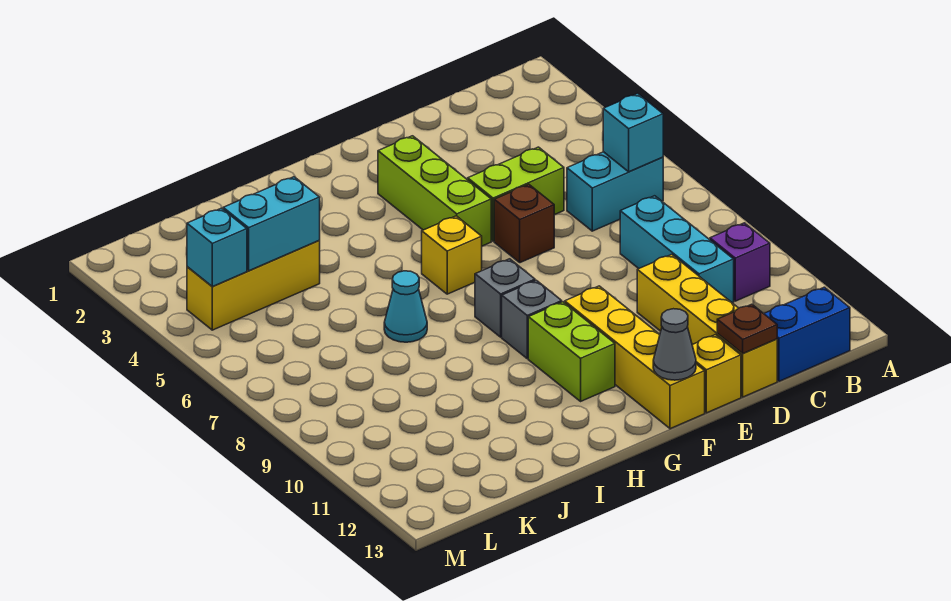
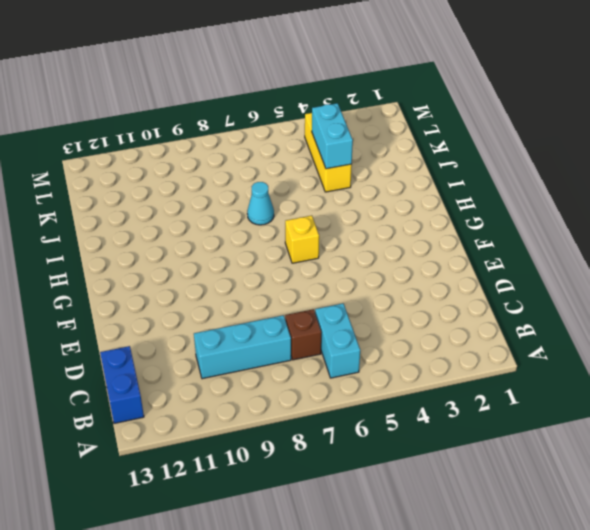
brown 1x1 brick [285,309,321,360] -> brown 1x1 brick moved to [494,184,554,263]
none -> purple 1x1 brick [710,223,770,301]
none -> lime 1x2 brick [468,147,564,241]
none -> yellow 1x4 brick [637,255,777,397]

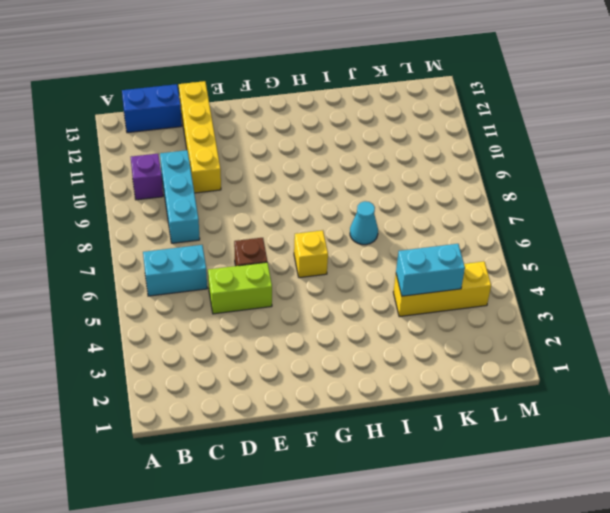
none -> yellow 1x1 brick [692,335,741,413]
none -> lime 1x3 brick [378,136,491,246]
none -> yellow 1x4 brick [565,286,705,429]

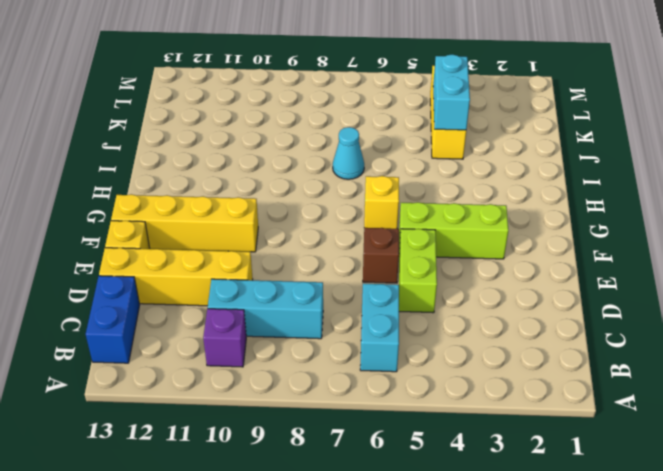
none -> grey 1x1 brick [475,259,535,337]
none -> grey 1x1 brick [502,280,562,358]
none -> lime 1x2 brick [528,302,615,401]

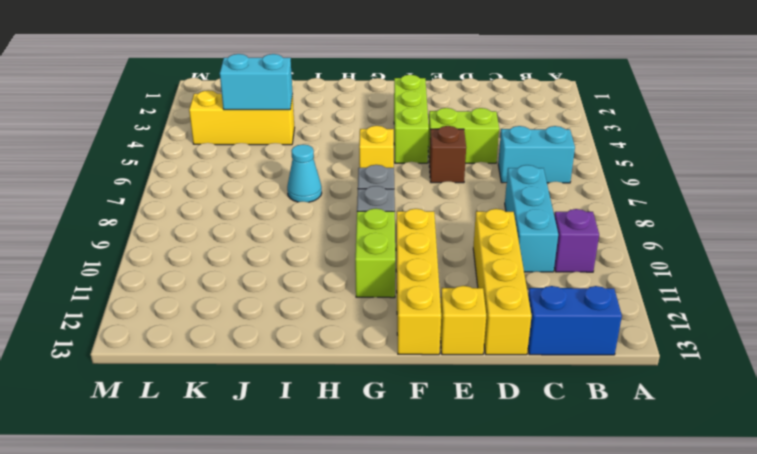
none -> cyan 1x1 brick [603,94,663,172]
none -> brown 1x1 plate [717,304,777,354]
none -> grey 1x1 cone [653,309,696,380]

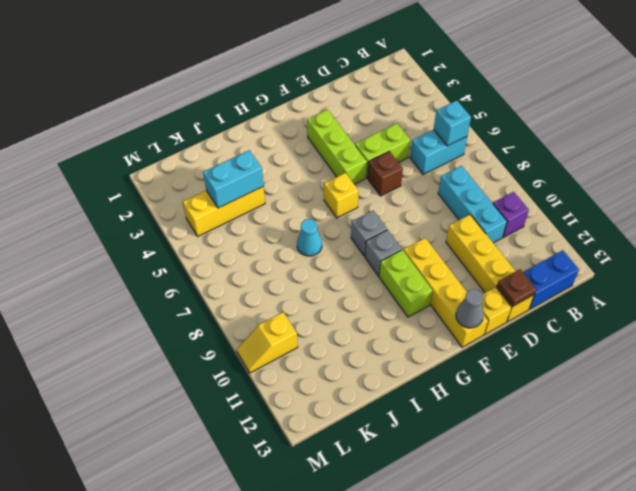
yellow 1x2 slope [237,312,298,373] -> none
none -> cyan 1x1 brick [187,208,247,287]

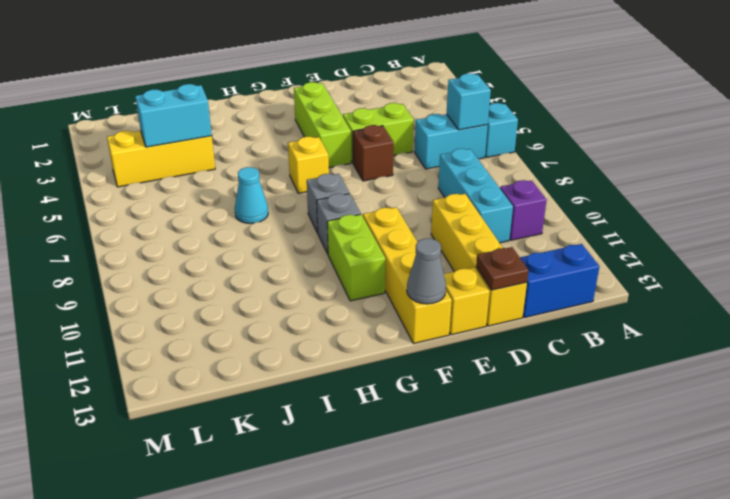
cyan 1x1 brick [485,103,518,157] -> cyan 1x1 brick moved to [187,208,247,287]

